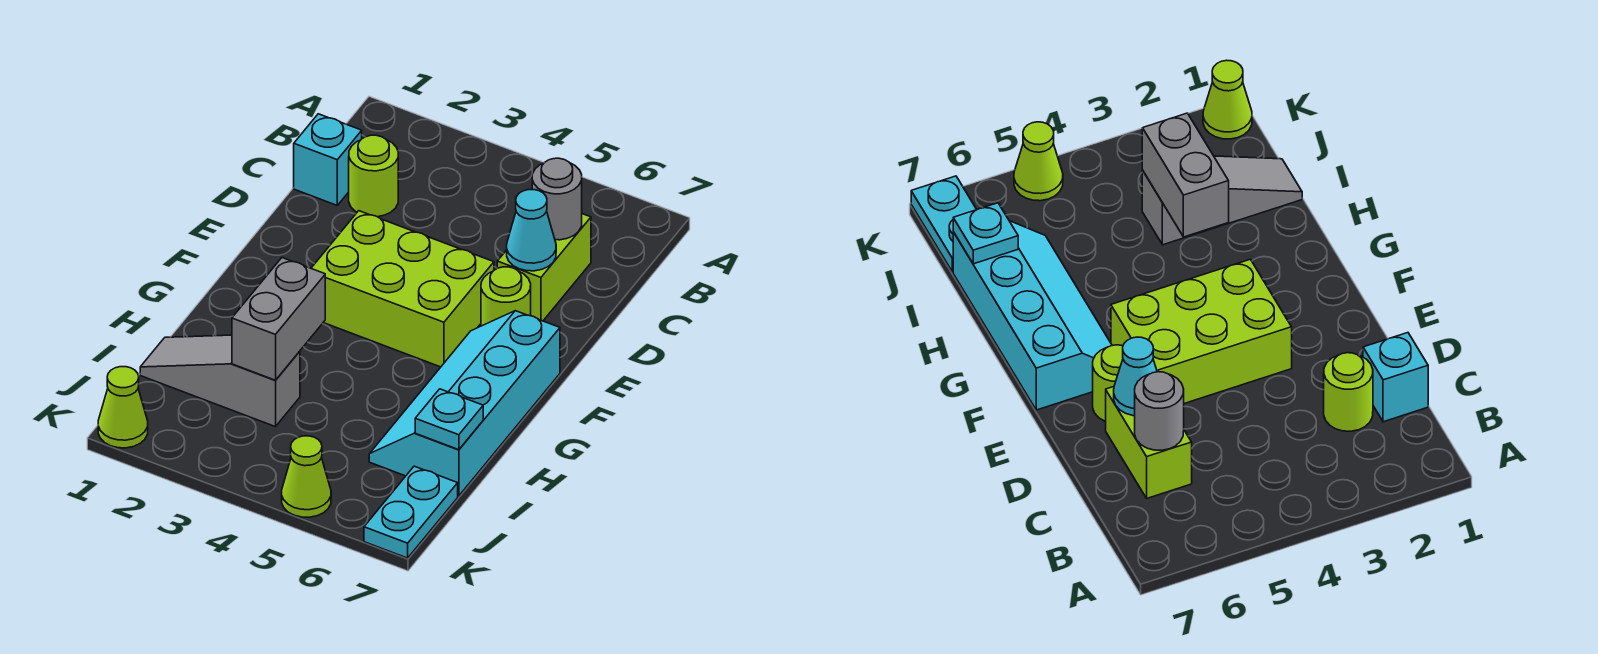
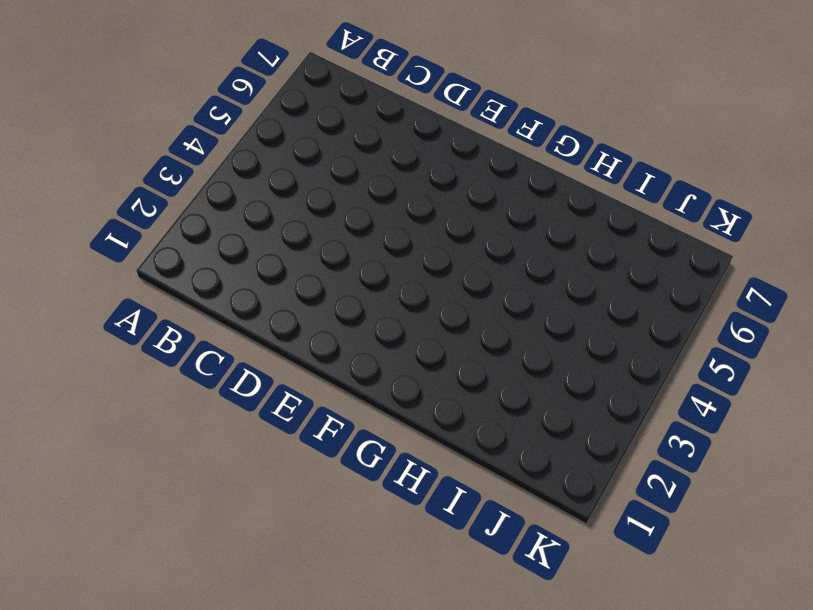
none -> cyan 1x1 brick [294,114,362,205]
none -> lime 1x1 round brick [349,135,398,217]
none -> lime 1x2 brick [497,214,591,321]

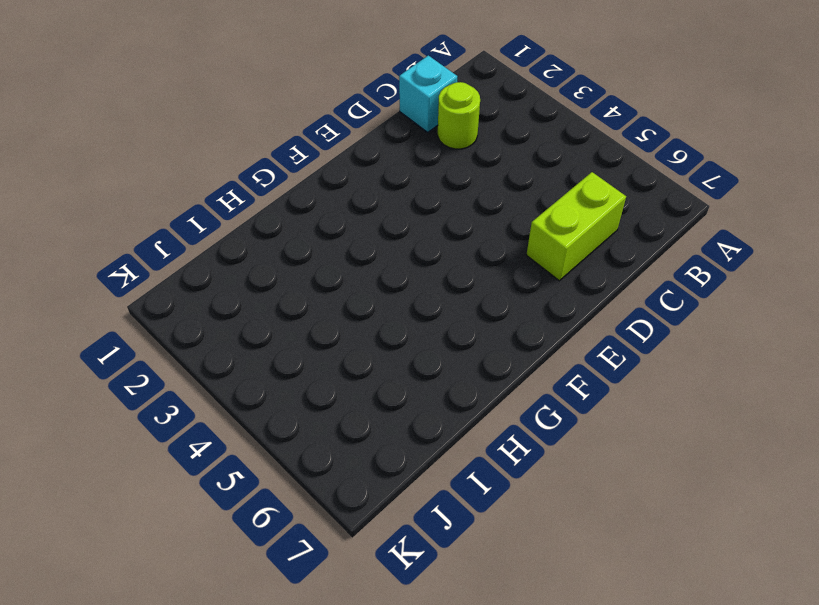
none -> lime 2x3 brick [311,211,494,367]
none -> lime 1x1 round brick [481,267,531,326]
none -> cyan 2x4 slope [369,311,560,496]

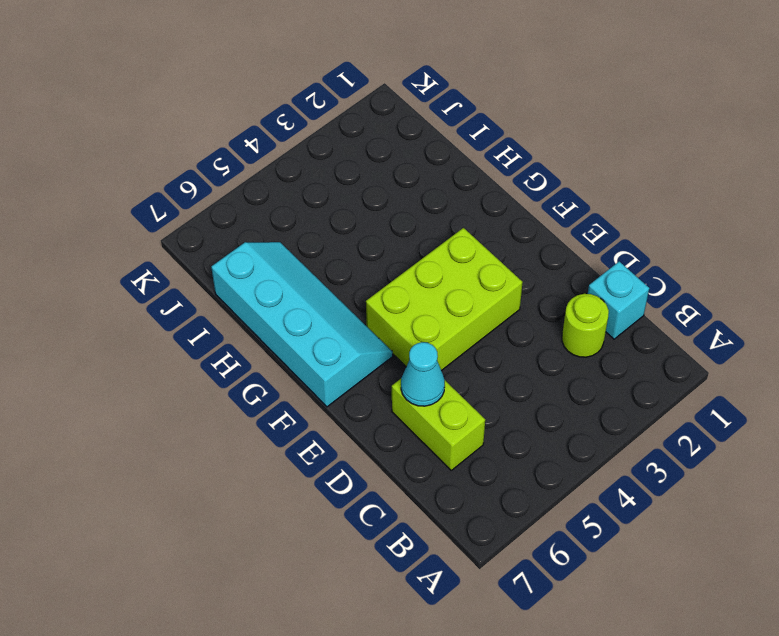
none -> lime 1x1 round brick [481,267,531,326]
none -> grey 1x3 slope [140,335,300,427]
none -> cyan 1x2 plate [364,466,458,558]

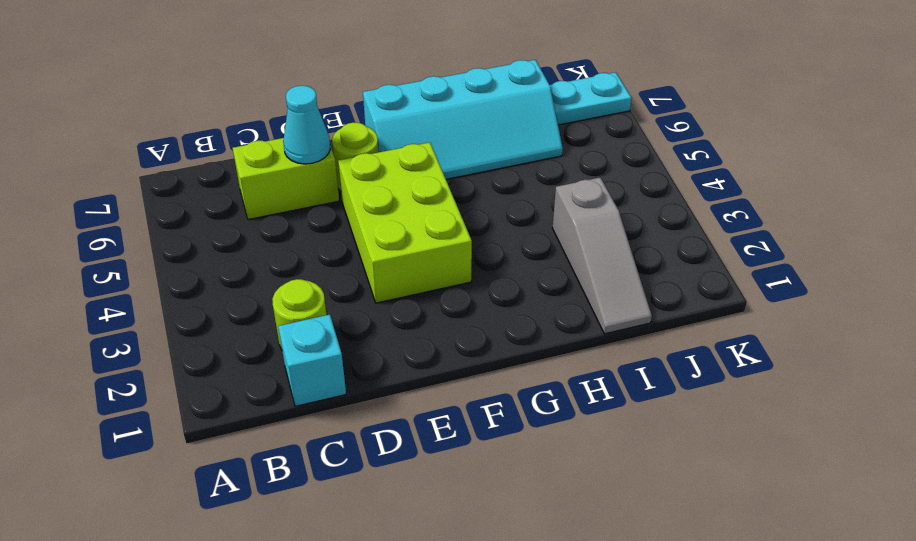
none -> lime 1x1 cone [98,367,148,448]
none -> lime 1x1 cone [282,436,331,517]
none -> grey 1x1 round brick [532,158,582,240]

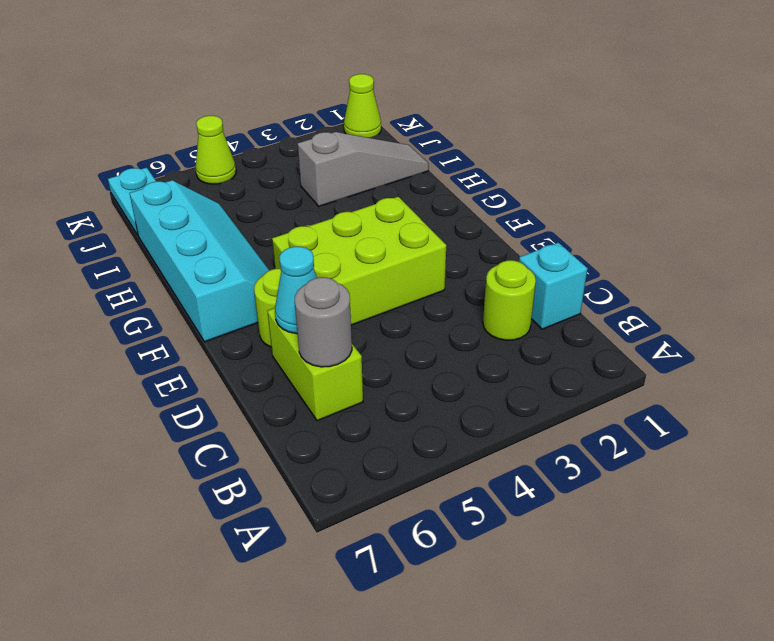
none -> grey 1x2 brick [232,258,325,380]
none -> cyan 1x1 plate [415,389,483,450]

